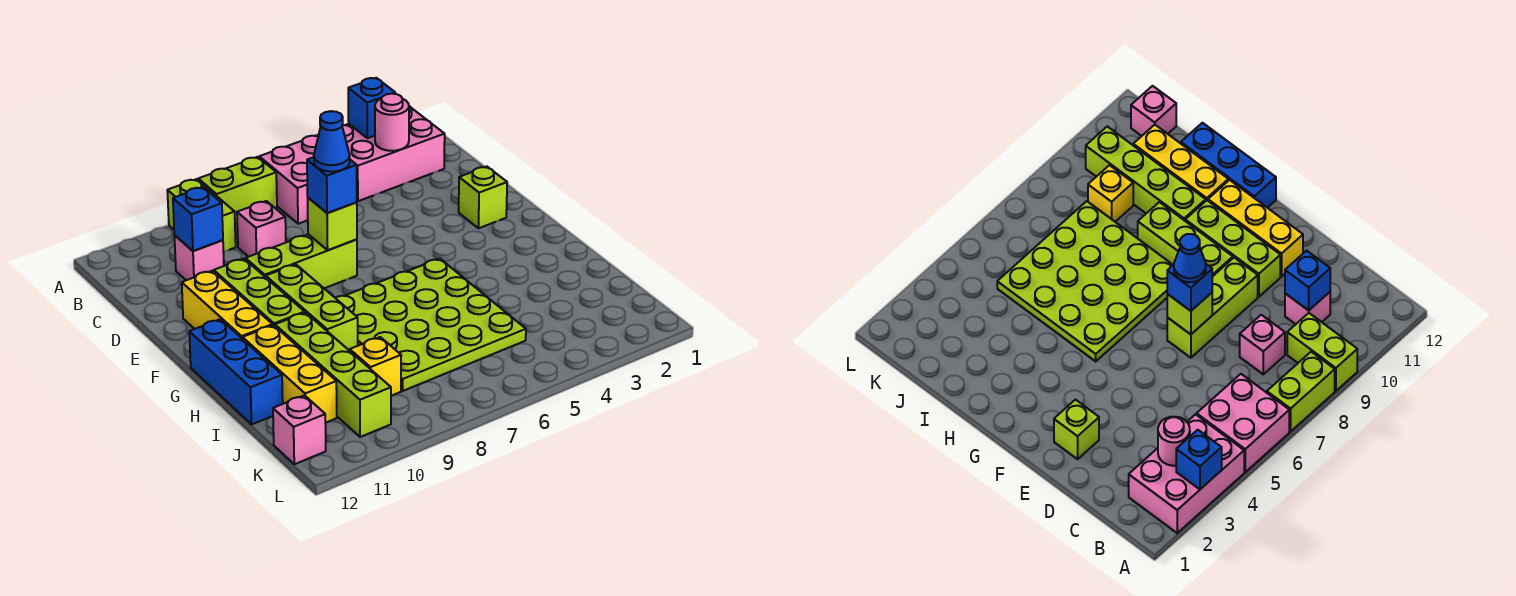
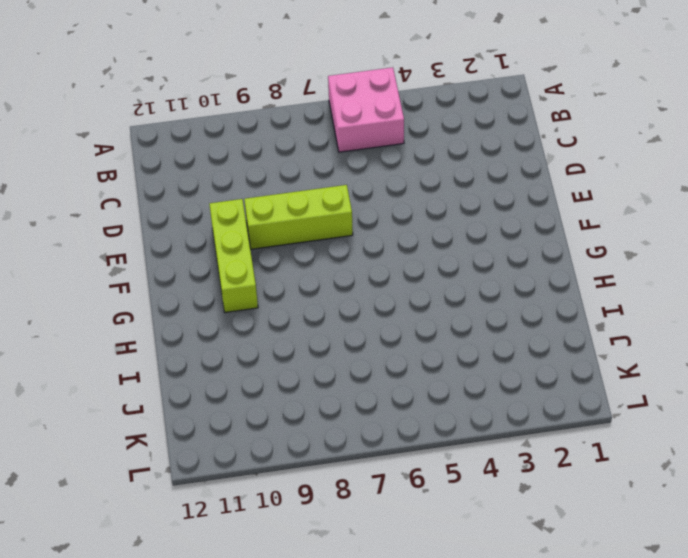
none -> pink 2x3 brick [342,106,445,201]
none -> lime 1x2 brick [198,157,277,223]
none -> lime 1x2 brick [167,179,236,252]

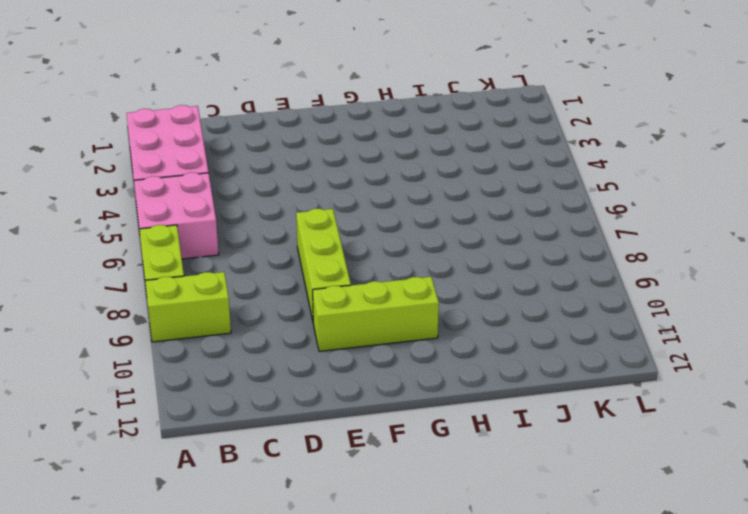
none -> pink 1x1 brick [237,201,286,257]
none -> pink 1x1 brick [174,235,224,280]
none -> lime 1x1 brick [459,167,507,228]

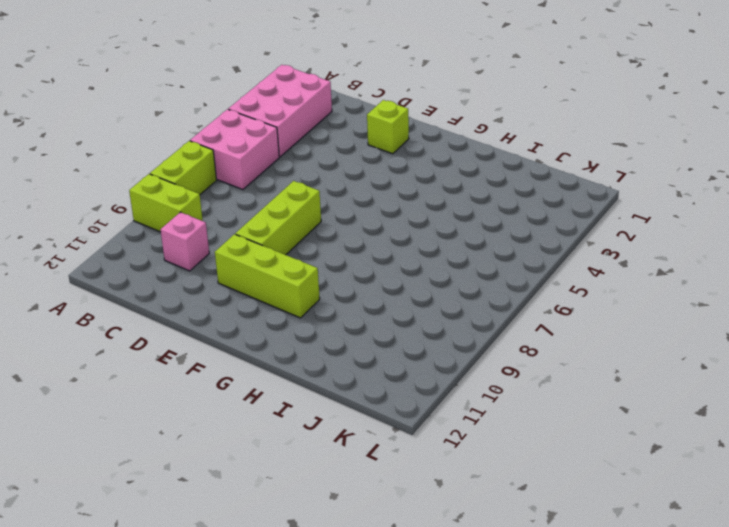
none -> pink 1x1 brick [237,201,286,257]
none -> yellow 1x3 brick [182,271,272,339]
none -> lime 1x3 brick [266,264,358,351]

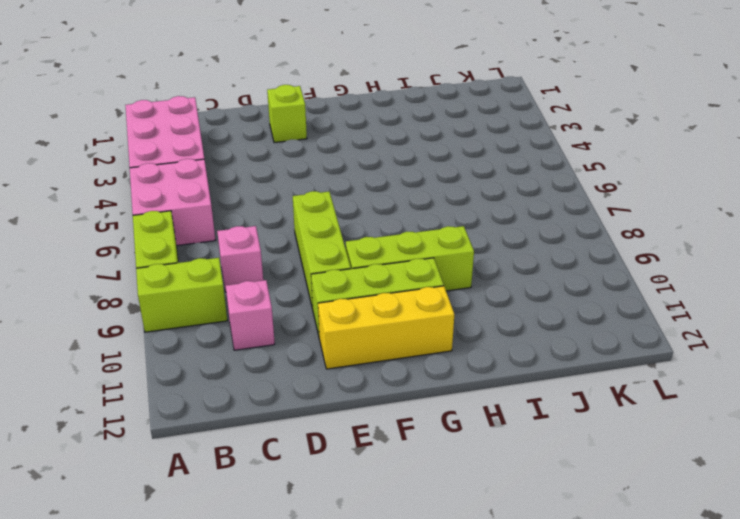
none -> lime 4x4 plate [336,259,526,391]
none -> blue 1x3 brick [189,319,283,424]
none -> lime 1x4 brick [275,313,391,437]

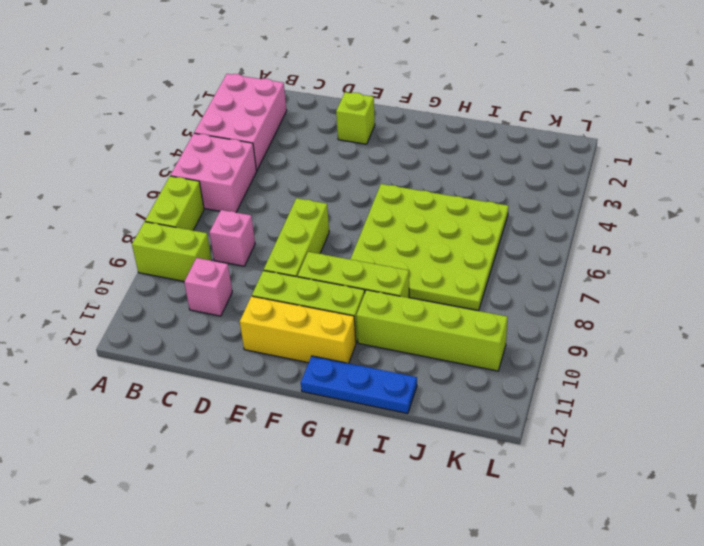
blue 1x3 plate [301,356,417,414] -> blue 1x3 brick [189,319,283,424]
none -> yellow 1x3 brick [243,325,337,423]
none -> yellow 1x1 brick [350,337,401,396]
none -> pink 1x1 brick [273,395,326,464]

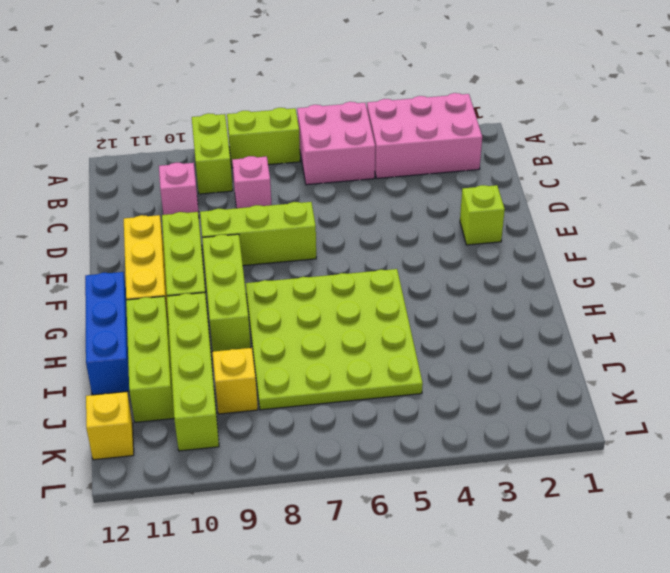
lime 1x3 brick [126,296,174,422] -> yellow 1x3 brick [243,325,337,423]
yellow 1x1 brick [86,392,134,460] -> pink 1x1 brick [273,395,326,464]
none -> blue 1x1 brick [348,78,395,138]
none -> pink 1x1 round brick [375,94,409,151]
none -> blue 1x1 brick [173,187,223,251]

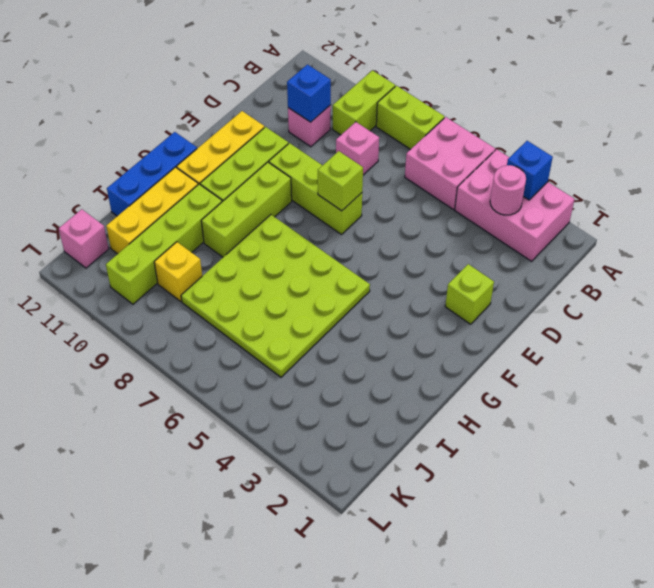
none -> blue 1x1 brick [307,157,357,213]
none -> blue 1x1 cone [314,111,350,172]

